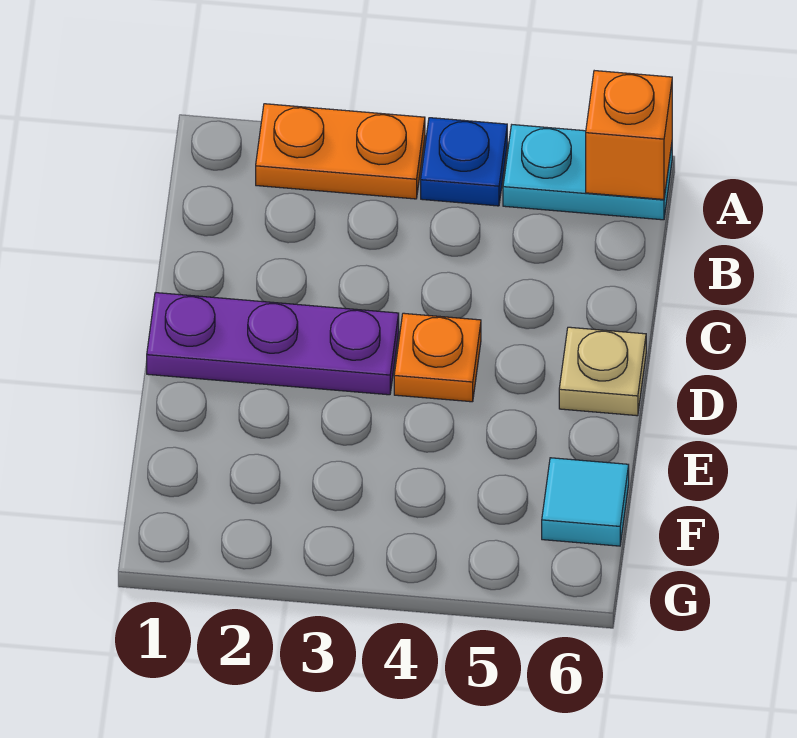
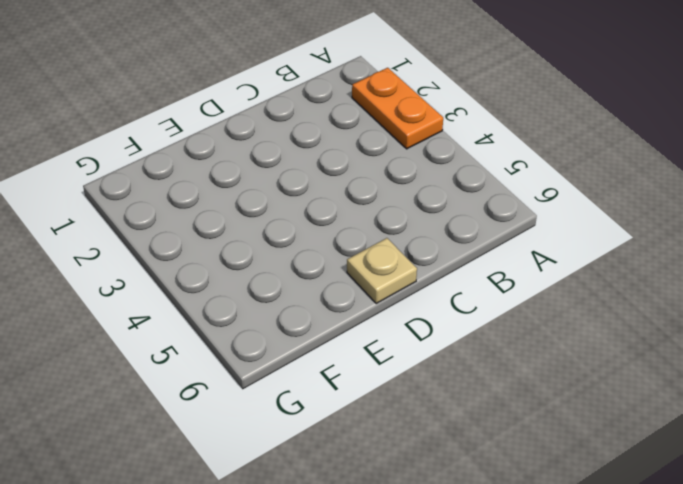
none -> blue 1x1 plate [421,118,507,206]
none -> cyan 1x2 plate [503,125,672,220]

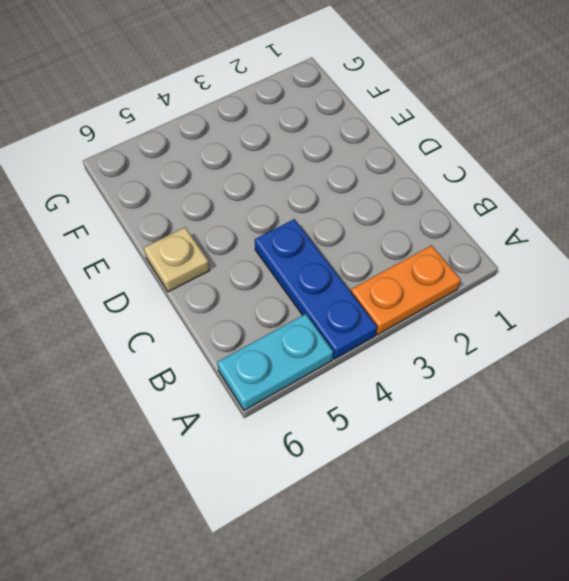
blue 1x3 plate [255,219,377,359] -> blue 1x1 plate [421,118,507,206]
none -> purple 1x3 plate [147,293,399,395]
none -> orange 1x1 plate [394,313,481,402]

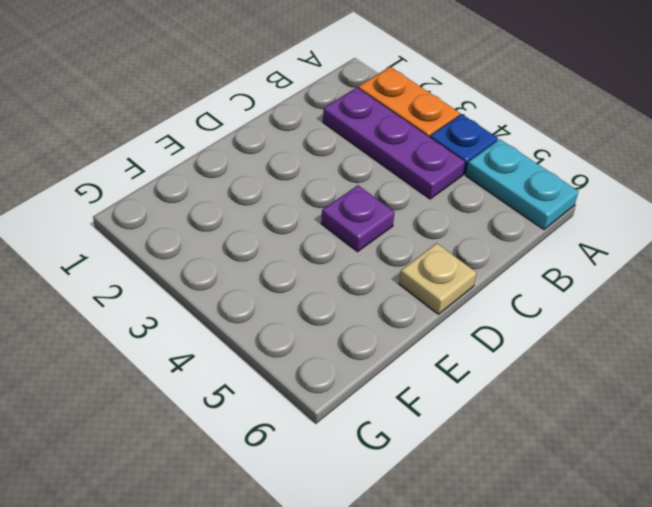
purple 1x3 plate [323,88,465,199] -> purple 1x3 plate moved to [147,293,399,395]
purple 1x1 plate [321,185,395,252] -> orange 1x1 plate [394,313,481,402]
none -> cyan 1x1 tile [542,458,629,546]
none -> orange 1x1 brick [586,71,672,199]

